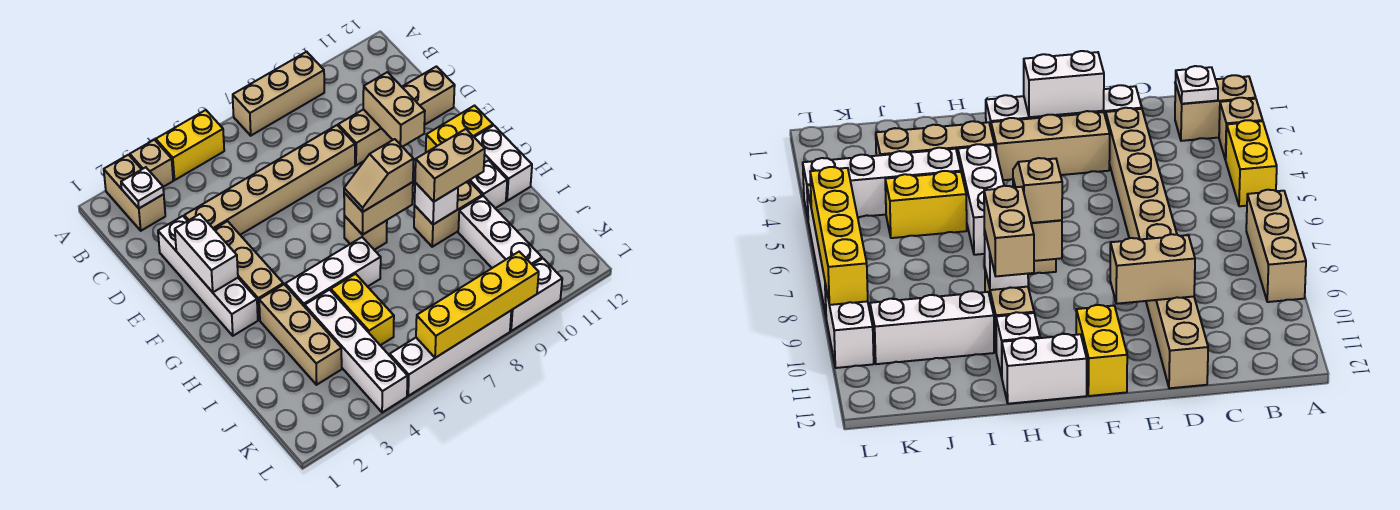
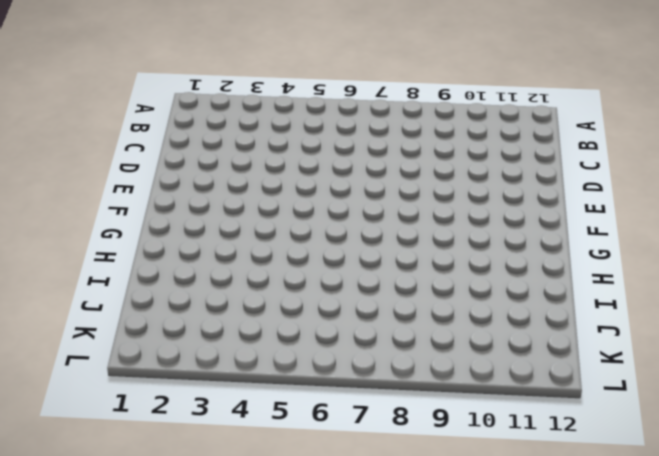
none -> tan 1x2 brick [104,155,165,231]
none -> tan 1x1 brick [130,140,173,187]
none -> yellow 1x2 brick [156,110,224,180]

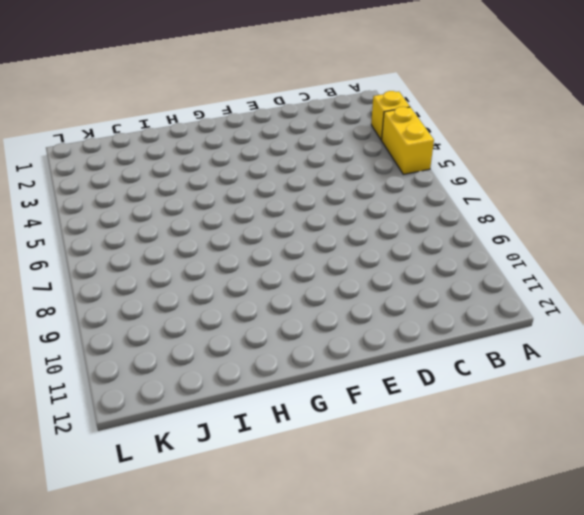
yellow 1x1 brick [371,91,410,140] -> tan 1x1 brick [130,140,173,187]
none -> tan 1x2 brick [104,155,165,231]
none -> tan 1x3 brick [233,52,324,136]
none -> white 1x4 brick [158,216,258,336]

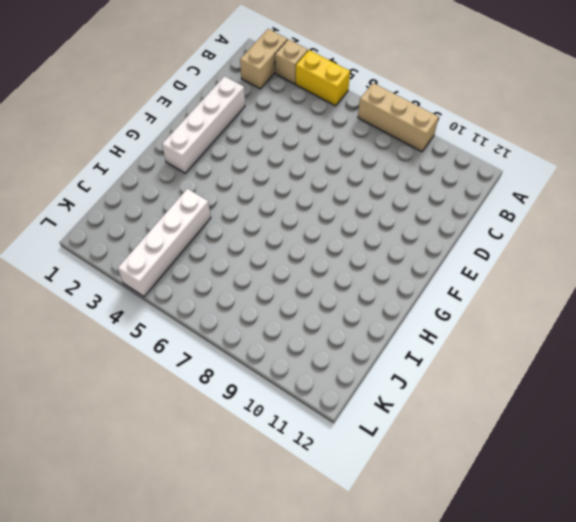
none -> tan 1x6 brick [184,125,355,235]
none -> tan 1x4 brick [338,67,455,166]
none -> tan 1x3 brick [214,221,283,320]

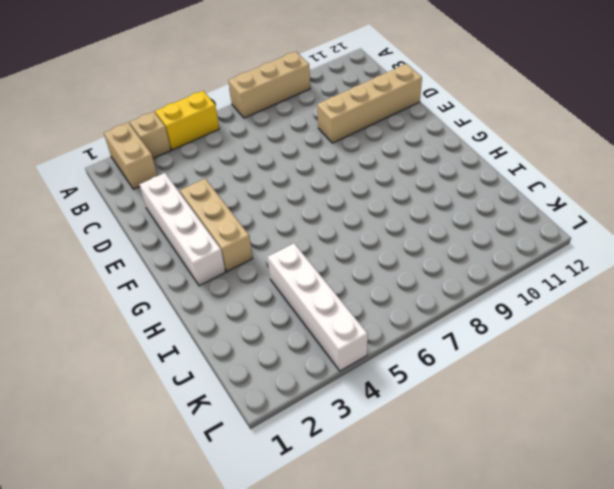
none -> tan 1x6 brick [184,125,355,235]
none -> yellow 1x2 brick [426,106,493,152]
none -> tan 1x1 brick [344,216,387,250]

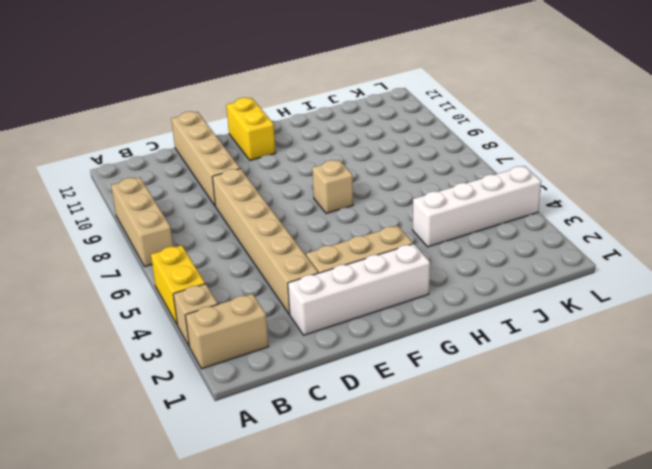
none -> white 1x2 brick [474,125,532,201]
none -> tan 1x3 brick [259,284,342,385]
none -> white 1x3 brick [286,237,381,307]

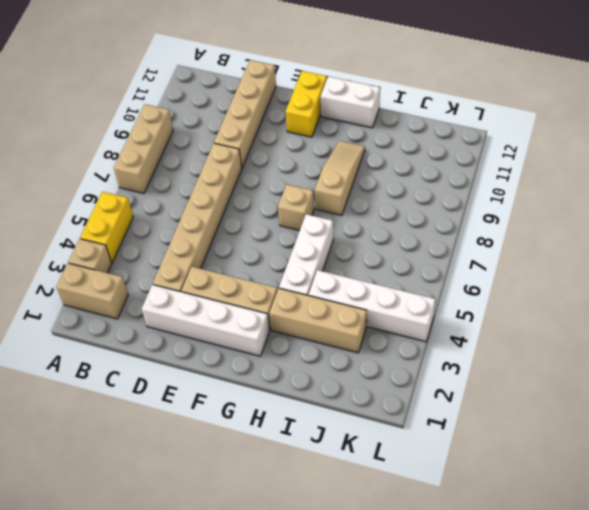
tan 1x3 slope [315,141,365,215] -> tan 1x2 brick [414,181,482,247]
none -> white 1x1 brick [469,160,507,208]
none -> yellow 1x2 brick [331,274,394,345]
none -> white 1x3 brick [458,196,542,268]

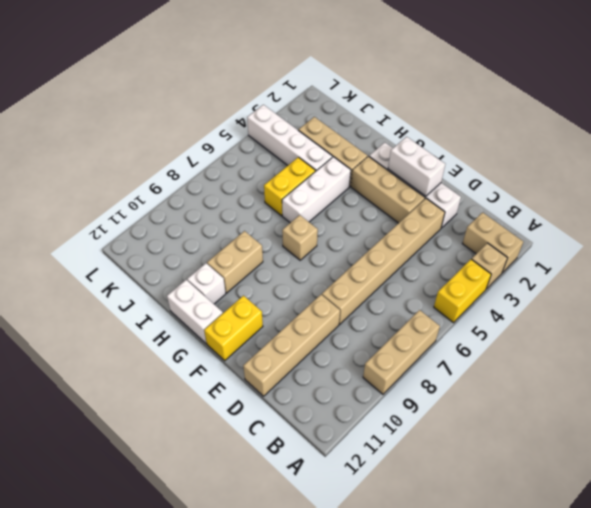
yellow 1x2 brick [264,157,315,216] -> yellow 1x2 brick turned to [331,274,394,345]
none -> white 1x3 brick [458,196,542,268]
none -> white 1x4 brick [390,311,511,396]
none -> white 1x2 brick [510,259,562,331]

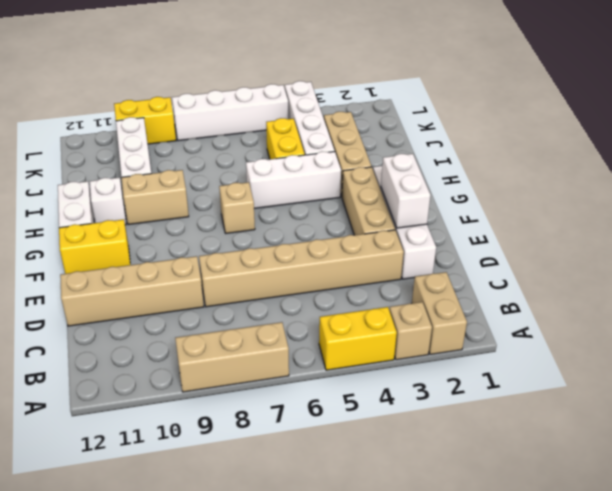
yellow 1x2 brick [114,97,176,144] -> white 1x2 brick [510,259,562,331]
none -> white 1x1 plate [121,167,164,208]
none -> tan 1x2 brick [363,72,425,147]
none -> tan 1x2 brick [344,182,413,235]

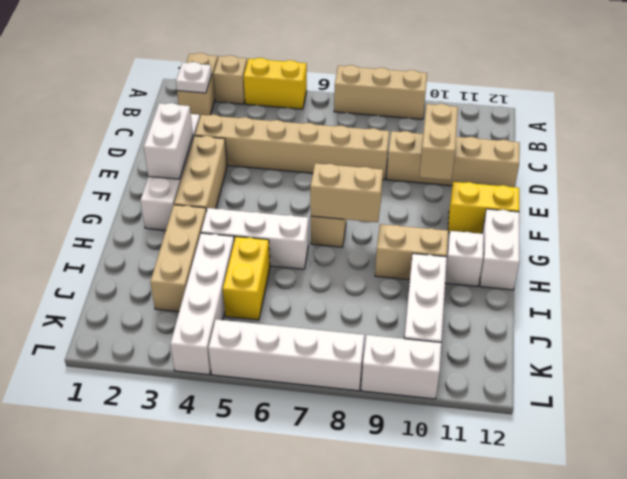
none -> white 1x1 brick [415,183,458,224]
none -> yellow 1x4 brick [416,252,539,358]
none -> tan 1x2 slope [344,139,414,212]

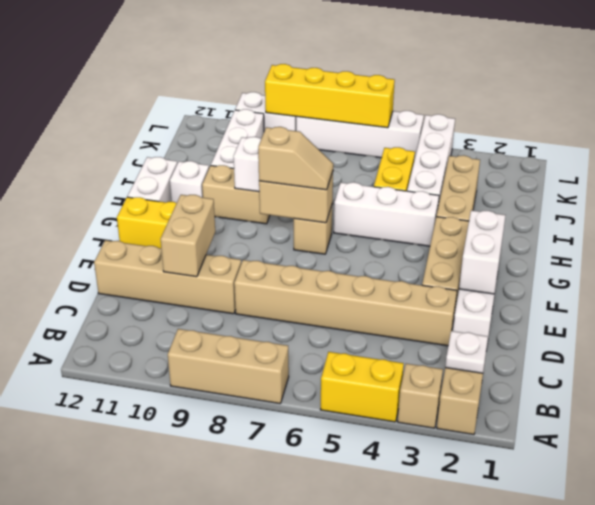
none -> tan 1x2 brick [415,129,485,201]

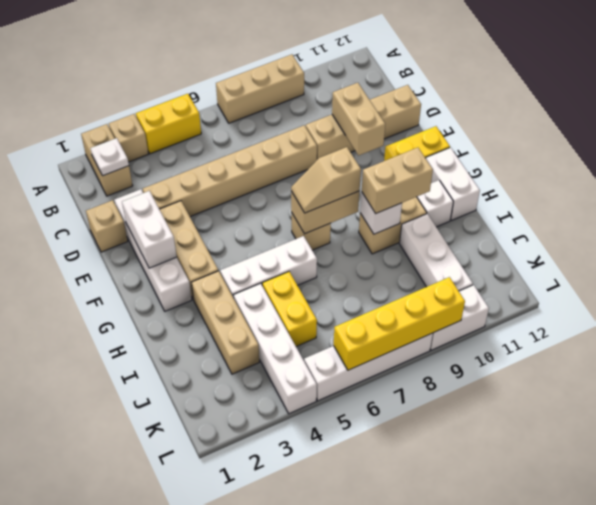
tan 1x1 brick [86,200,128,252] -> none

